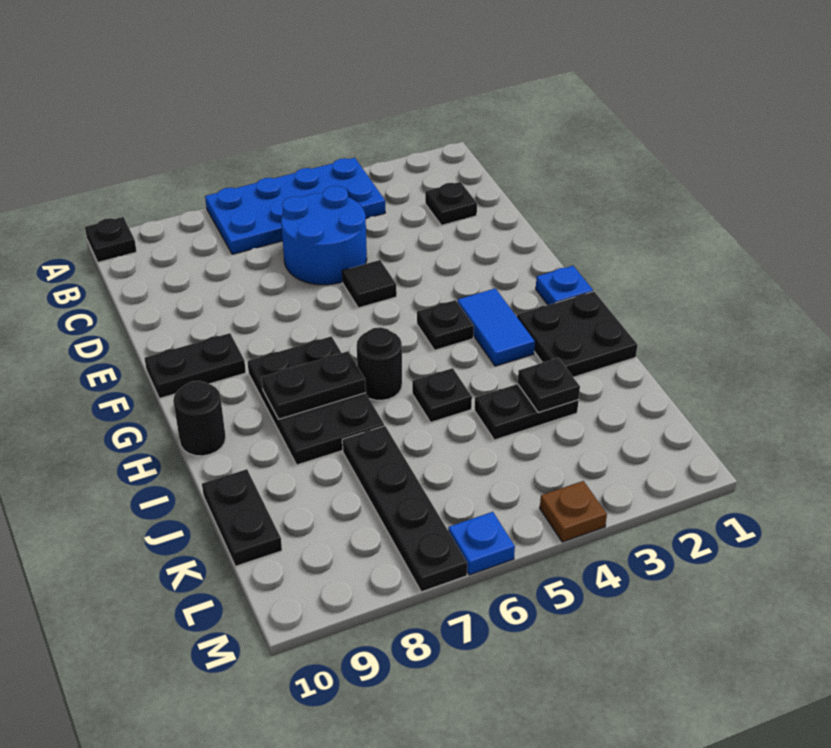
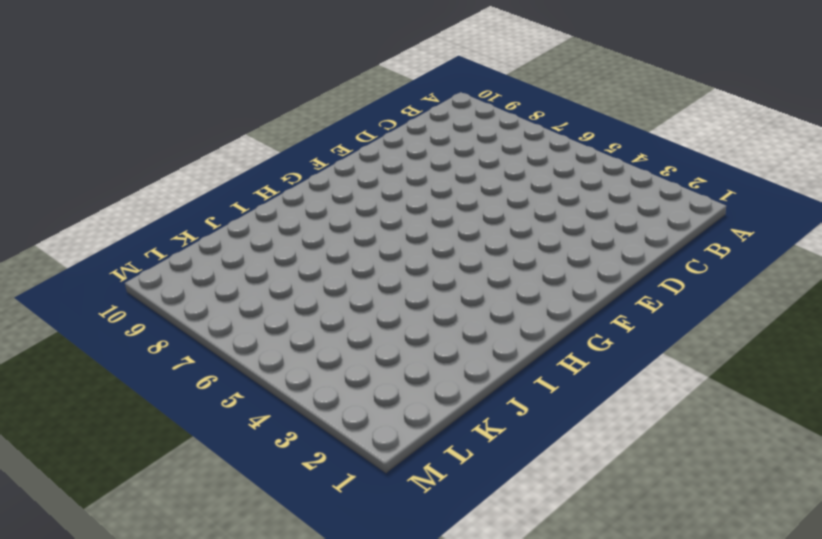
none -> blue 2x4 plate [205,158,385,254]
none -> black 1x1 plate [85,217,137,262]
none -> black 1x1 plate [425,182,477,225]

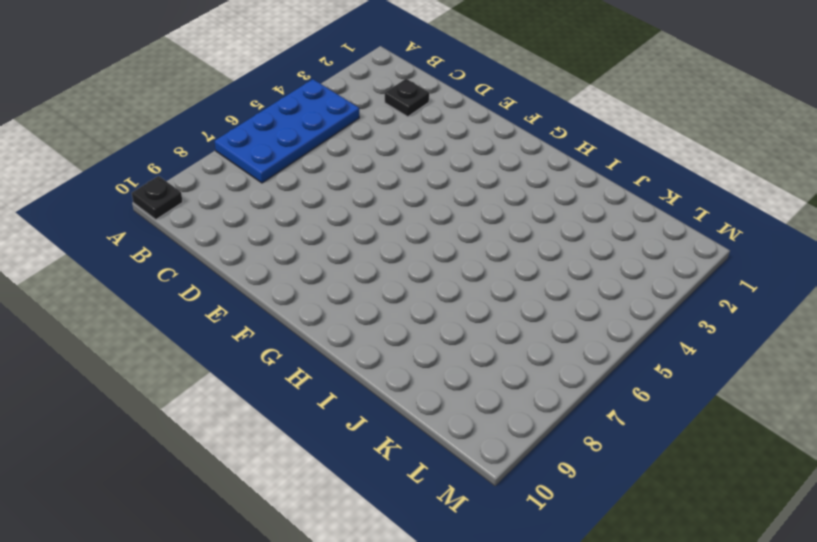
none -> blue 2x2 round brick [281,186,367,285]
none -> black 1x1 tile [342,260,397,308]
none -> black 1x2 plate [145,333,246,399]

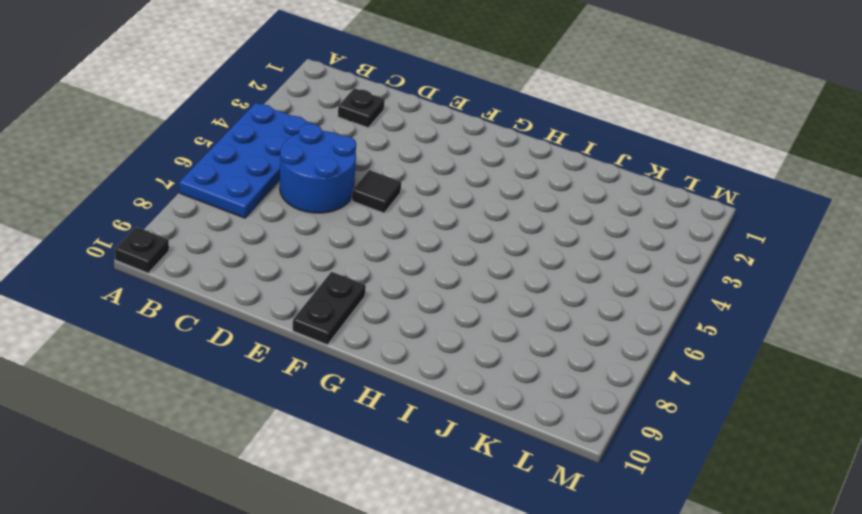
none -> blue 1x1 plate [536,266,593,305]
none -> blue 1x2 tile [457,288,535,366]
none -> black 1x1 plate [417,300,474,350]

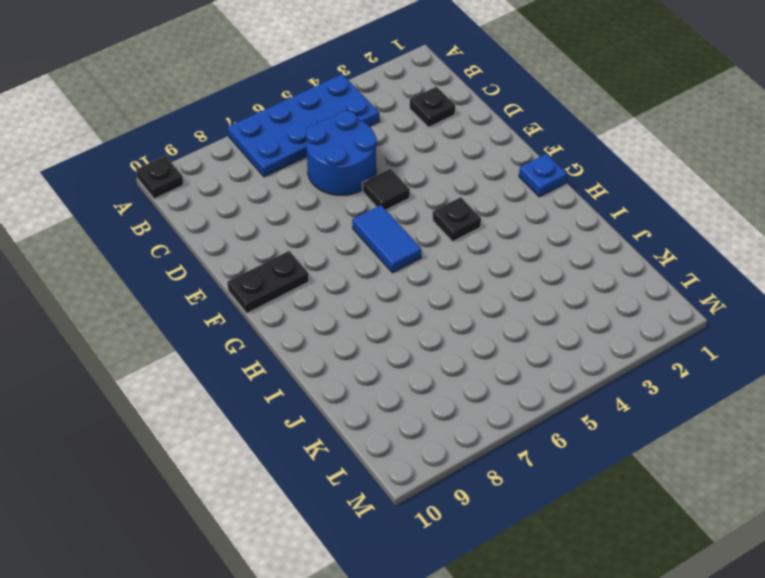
blue 1x2 tile [352,205,421,273] -> blue 1x2 tile moved to [457,288,535,366]
none -> black 2x3 plate [247,336,384,465]
none -> black 2x2 plate [517,291,637,377]
none -> black 1x1 round brick [357,327,402,400]

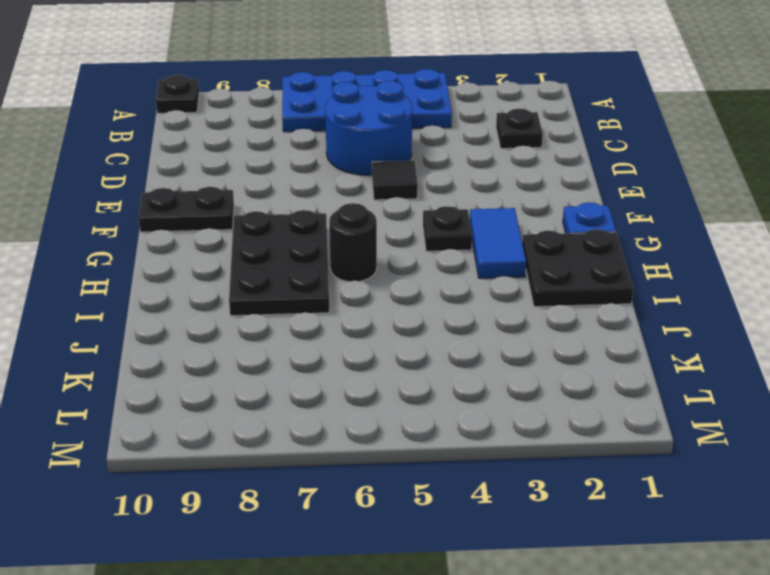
none -> black 1x1 round brick [173,381,226,456]
none -> black 1x1 plate [412,368,472,422]
none -> black 1x2 plate [474,384,579,440]

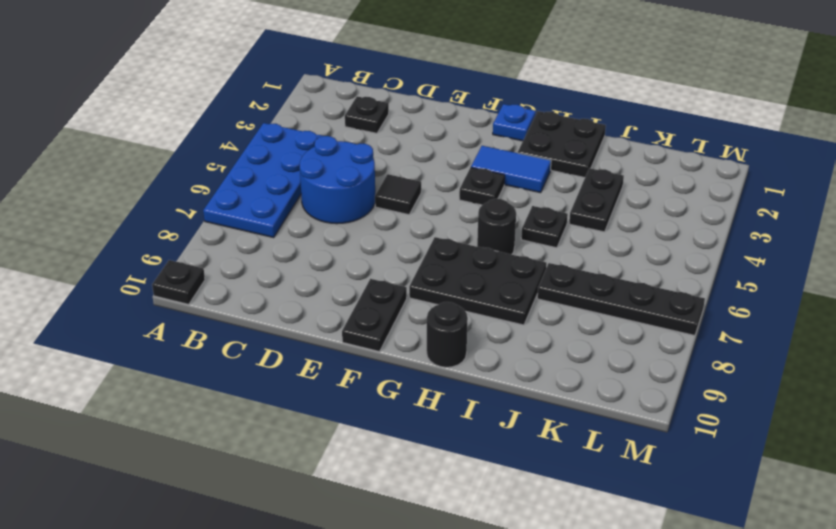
none -> black 1x2 plate [202,469,282,566]
none -> brown 1x1 plate [540,481,607,542]
none -> blue 1x1 plate [448,512,515,575]

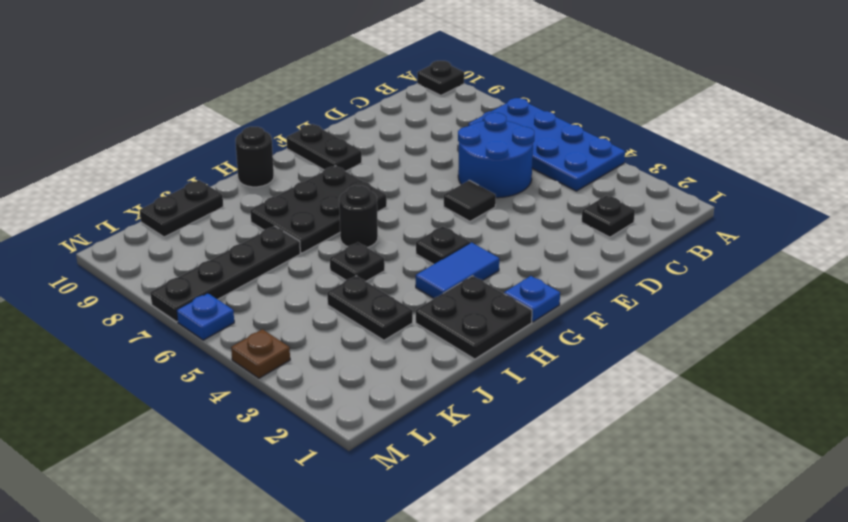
none -> black 1x2 plate [262,351,366,419]
none -> black 1x1 plate [518,358,580,413]

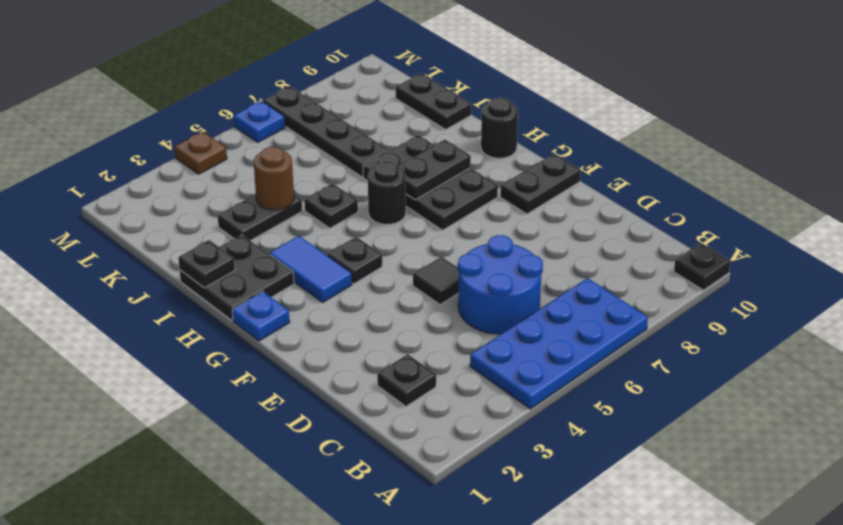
black 1x1 plate [178,240,235,288] -> black 1x1 plate moved to [518,358,580,413]
brown 1x1 round brick [254,147,294,210] -> none

